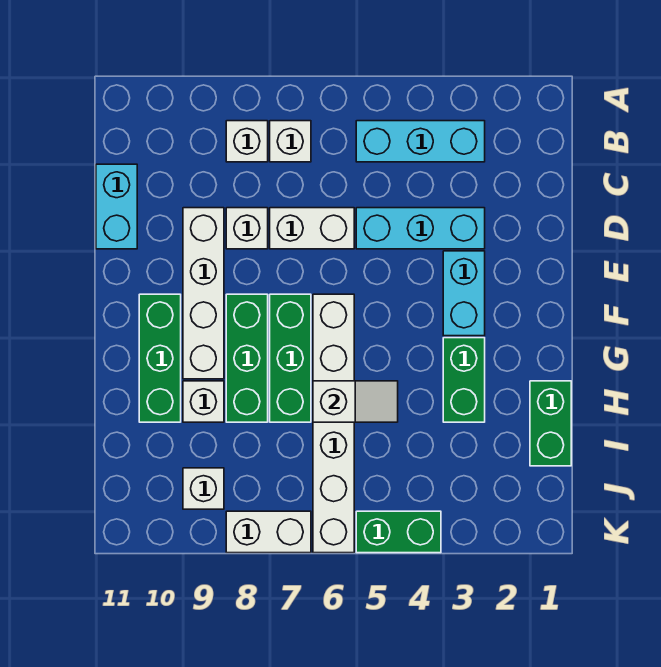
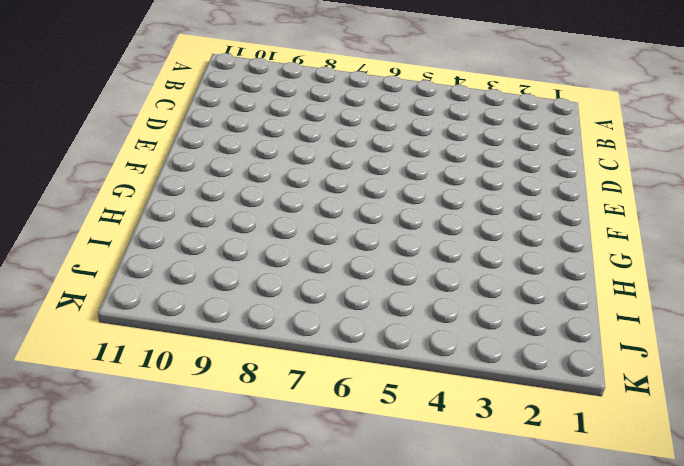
none -> cyan 1x3 brick [356,121,485,162]
none -> white 1x1 brick [270,121,311,162]
none -> white 1x1 brick [226,121,268,162]

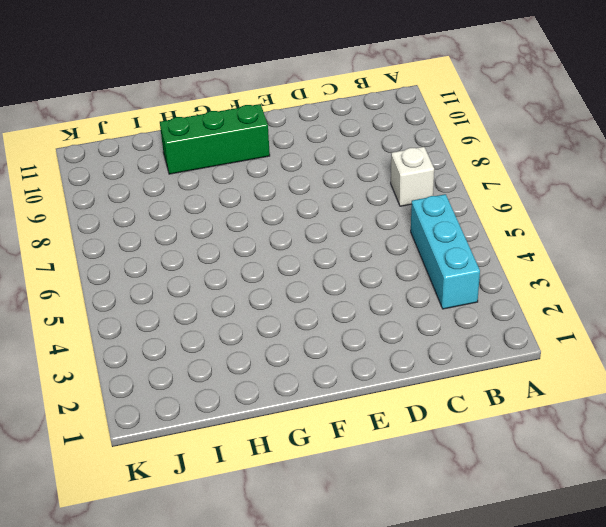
none -> white 1x1 brick [226,121,268,162]
none -> cyan 1x2 brick [96,164,137,249]
none -> cyan 1x3 brick [356,208,485,249]

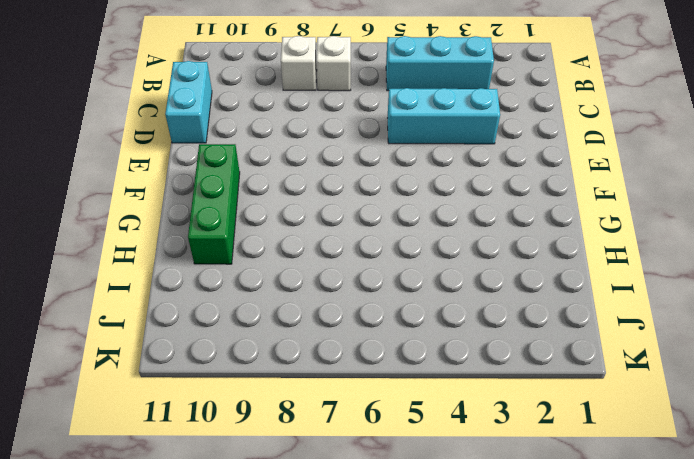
none -> white 1x2 brick [270,208,354,249]
none -> white 1x1 brick [226,208,268,249]
none -> white 1x4 brick [183,208,224,379]

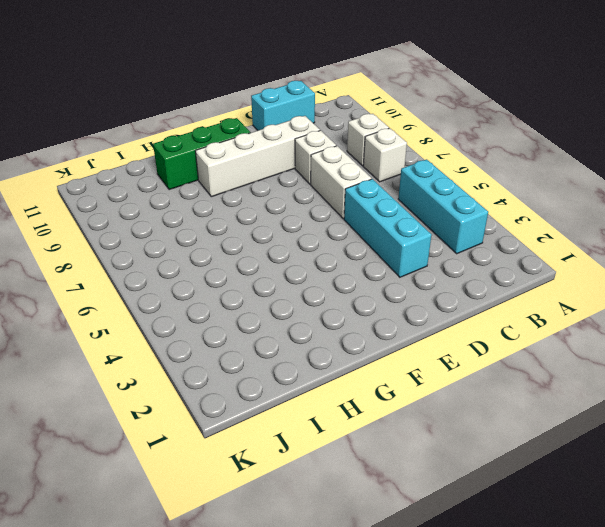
none -> cyan 1x2 brick [443,251,485,336]
none -> white 1x6 brick [313,294,354,553]
none -> green 1x3 brick [270,294,311,422]

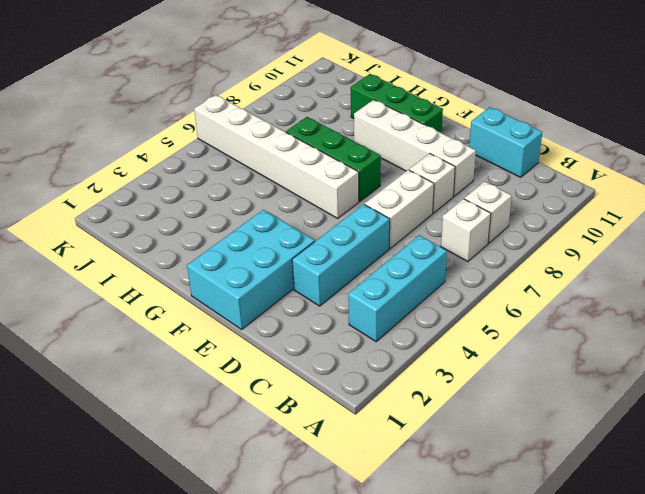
cyan 2x3 brick [187,210,315,329] -> cyan 1x2 brick [443,251,485,336]
none -> green 1x3 brick [226,294,268,422]
none -> green 1x2 brick [443,338,485,422]
none -> green 1x2 brick [530,381,571,466]

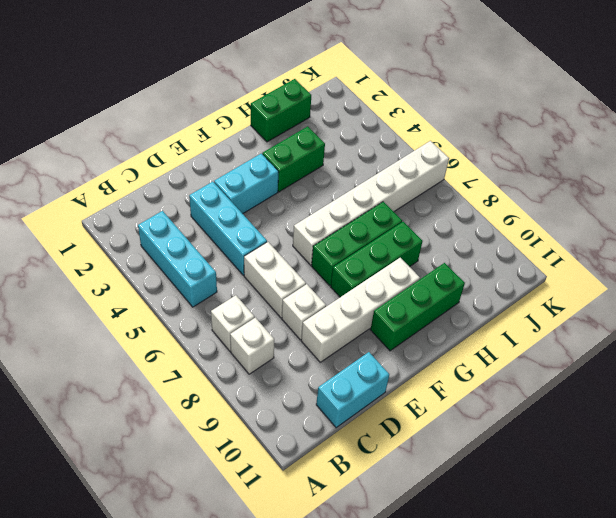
none -> white 1x1 brick [183,381,224,422]
none -> white 1x1 brick [183,468,224,509]
none -> green 1x2 brick [356,511,441,553]

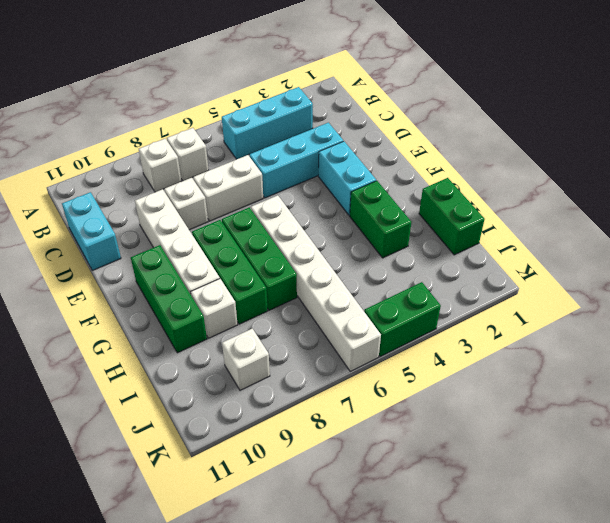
none -> white 1x2 brick [226,511,311,553]
none -> white 1x2 slope [313,381,398,422]

